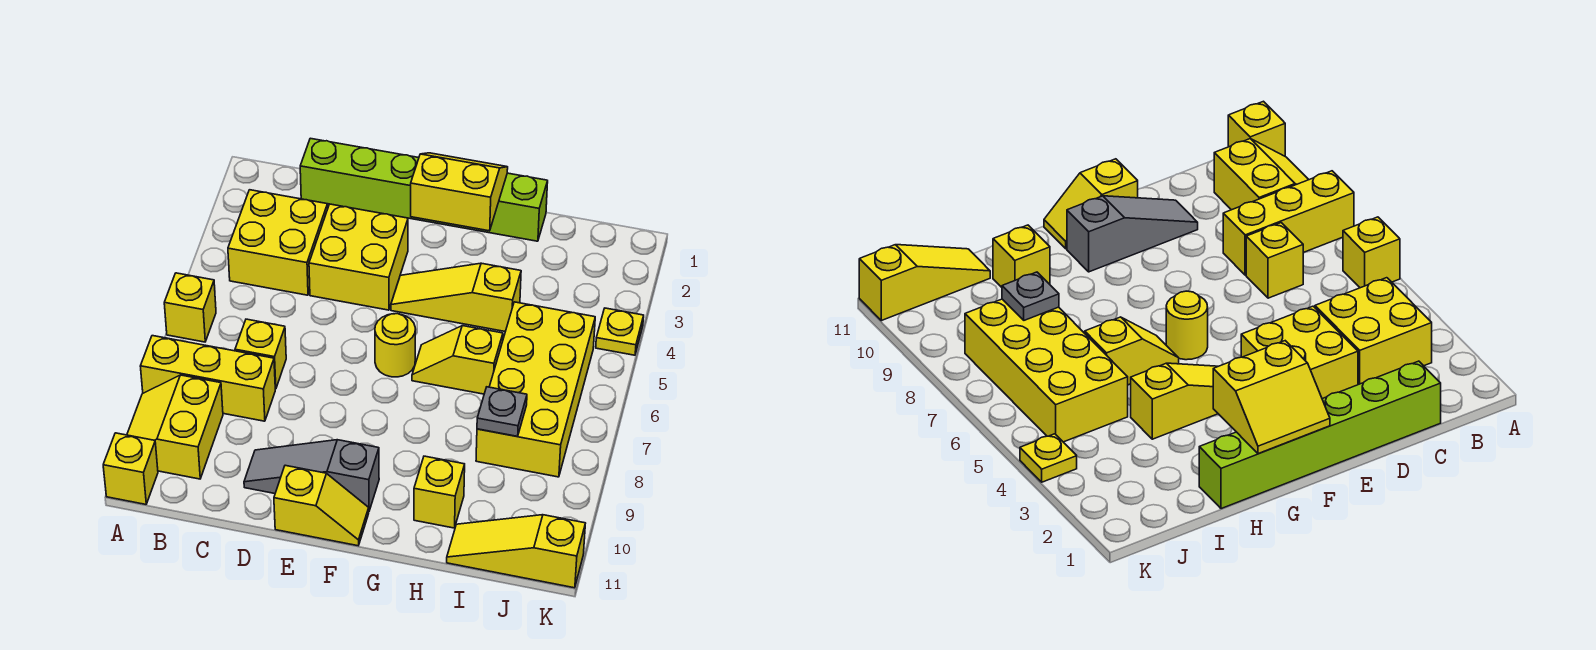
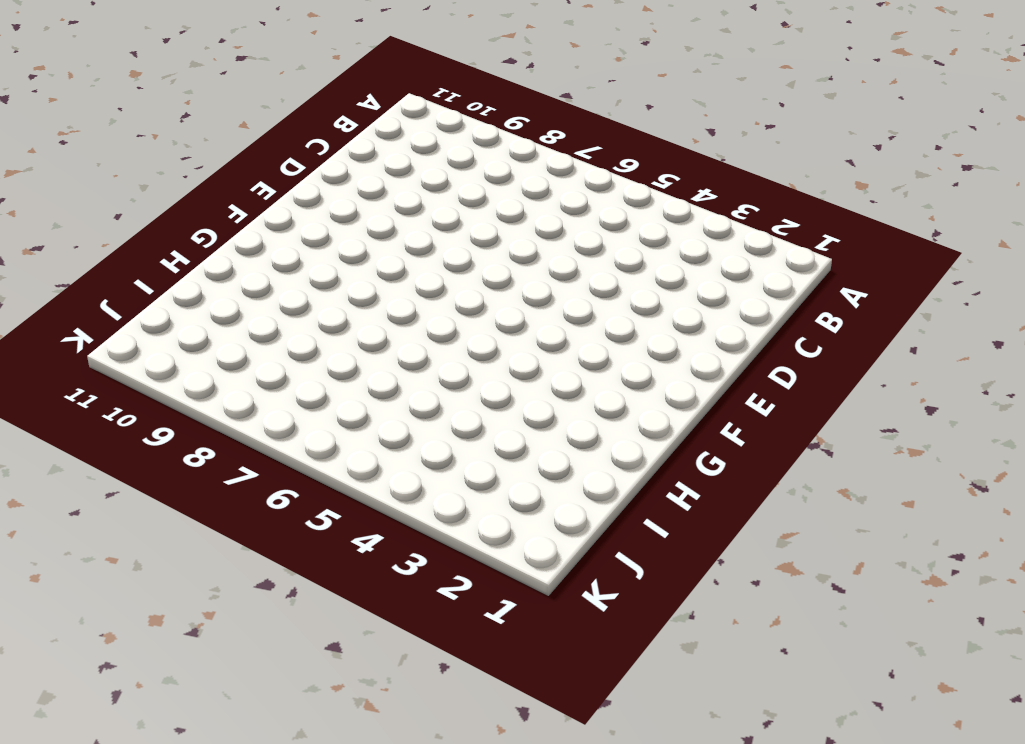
none -> yellow 1x1 brick [164,273,216,342]
none -> yellow 1x3 brick [140,336,275,421]
none -> yellow 2x2 slope [127,375,223,479]

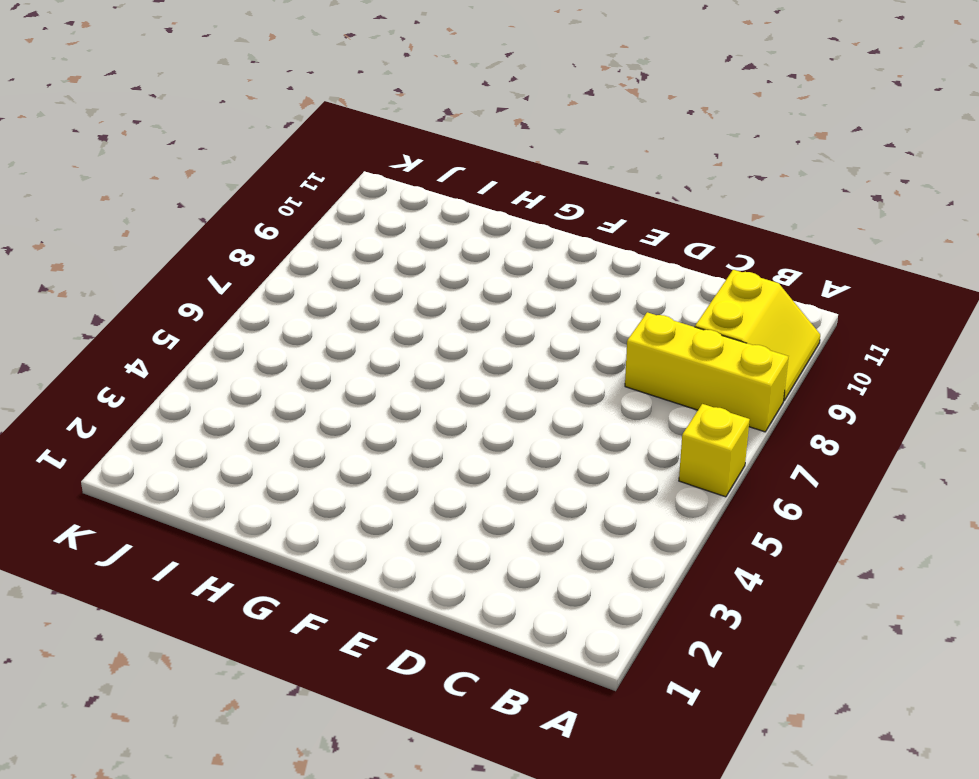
none -> yellow 1x1 brick [103,433,158,504]
none -> yellow 2x2 brick [228,190,328,295]
none -> lime 1x6 brick [300,138,548,241]

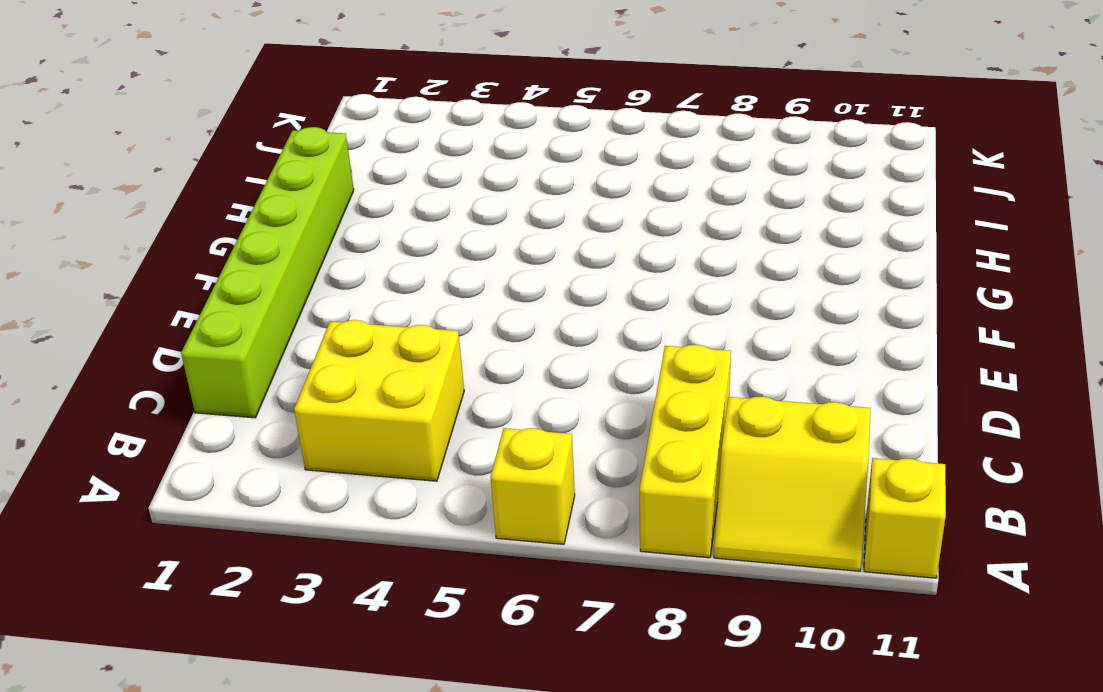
none -> yellow 1x1 brick [235,319,286,389]
none -> yellow 2x2 brick [309,204,408,310]
none -> grey 1x3 slope [244,440,379,511]

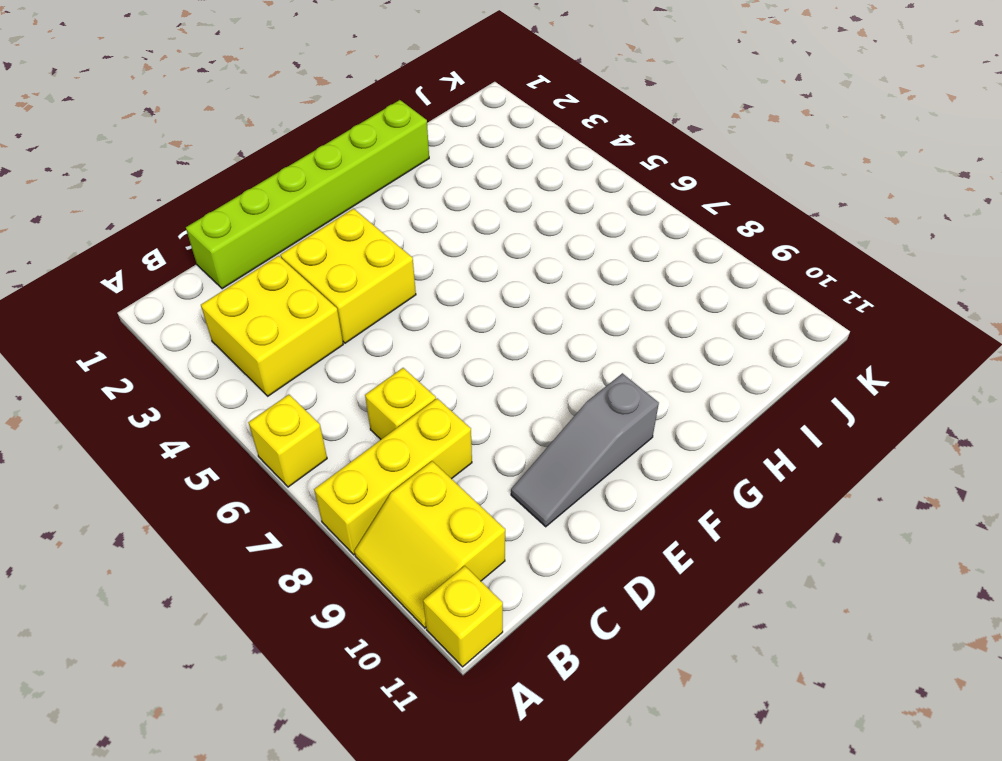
none -> yellow 1x2 slope [274,465,369,546]
none -> yellow 1x3 slope [391,263,521,332]
none -> yellow 1x1 round brick [375,314,415,377]

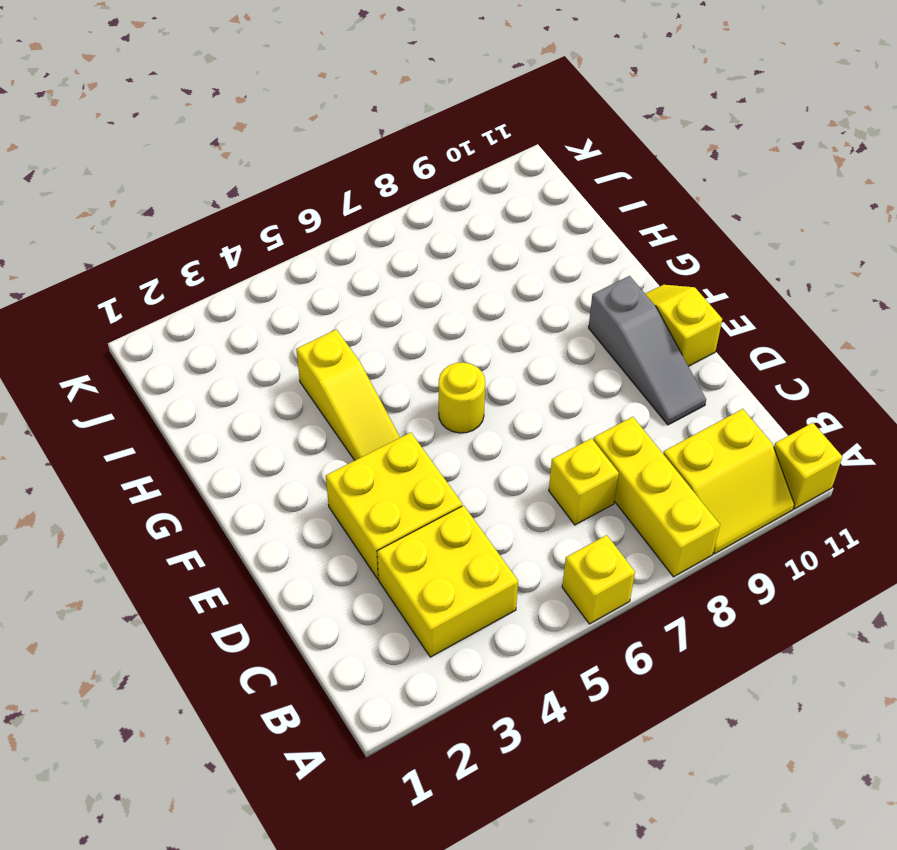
none -> lime 1x6 brick [300,138,548,241]
none -> yellow 1x2 slope [412,326,503,394]
none -> yellow 1x1 brick [414,456,465,528]

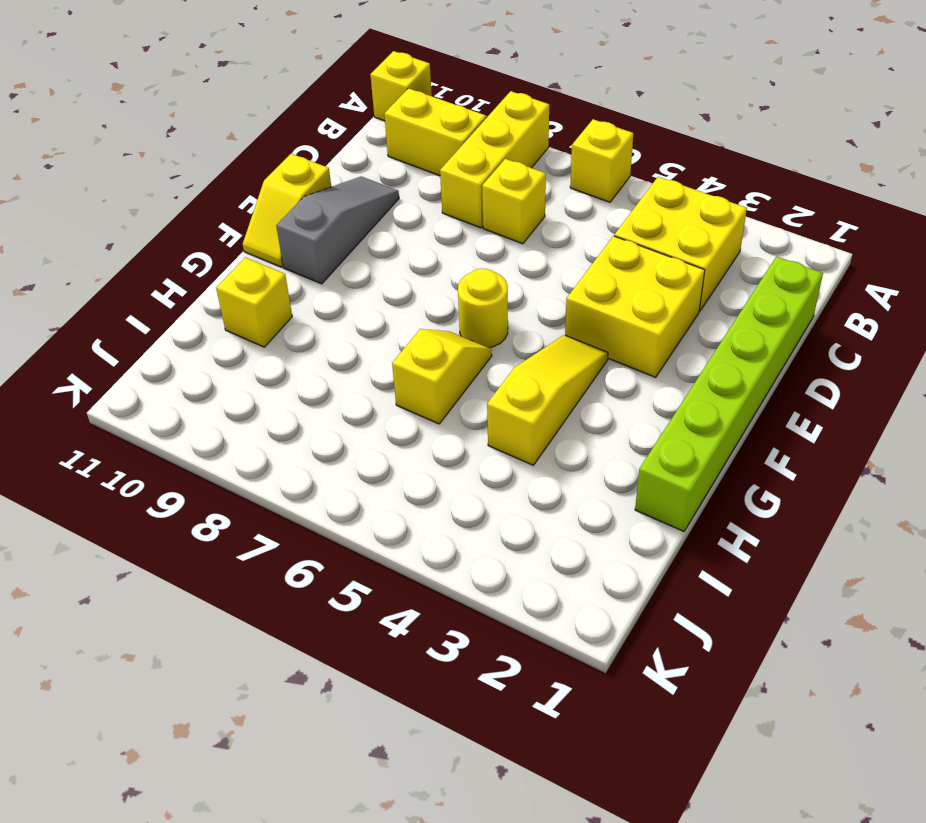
none -> yellow 2x4 brick [476,302,595,477]
none -> yellow 1x3 slope [447,515,585,588]
none -> yellow 1x1 plate [596,308,644,355]

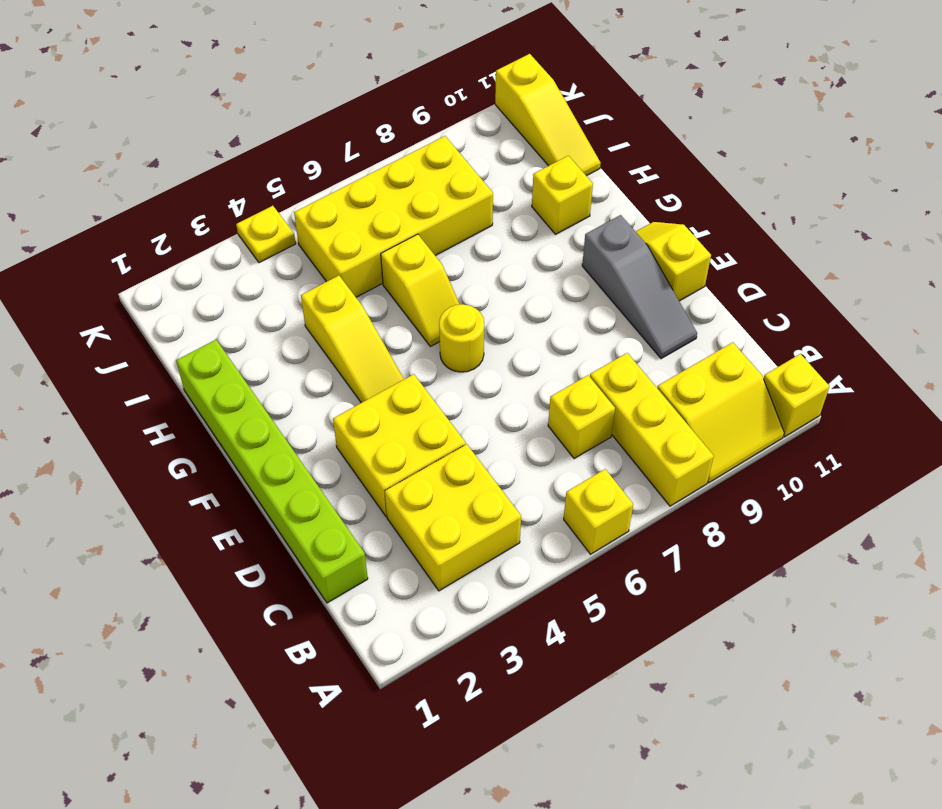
none -> yellow 2x2 slope [411,153,508,231]
none -> grey 1x1 plate [477,387,527,436]

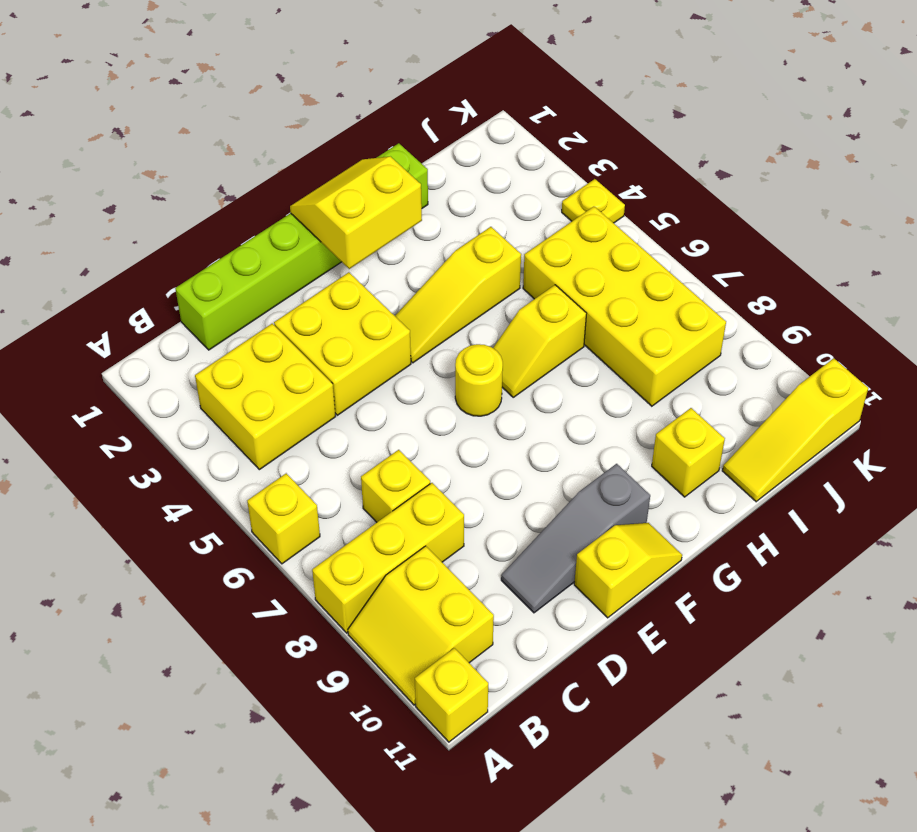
none -> grey 1x1 plate [477,387,527,436]

